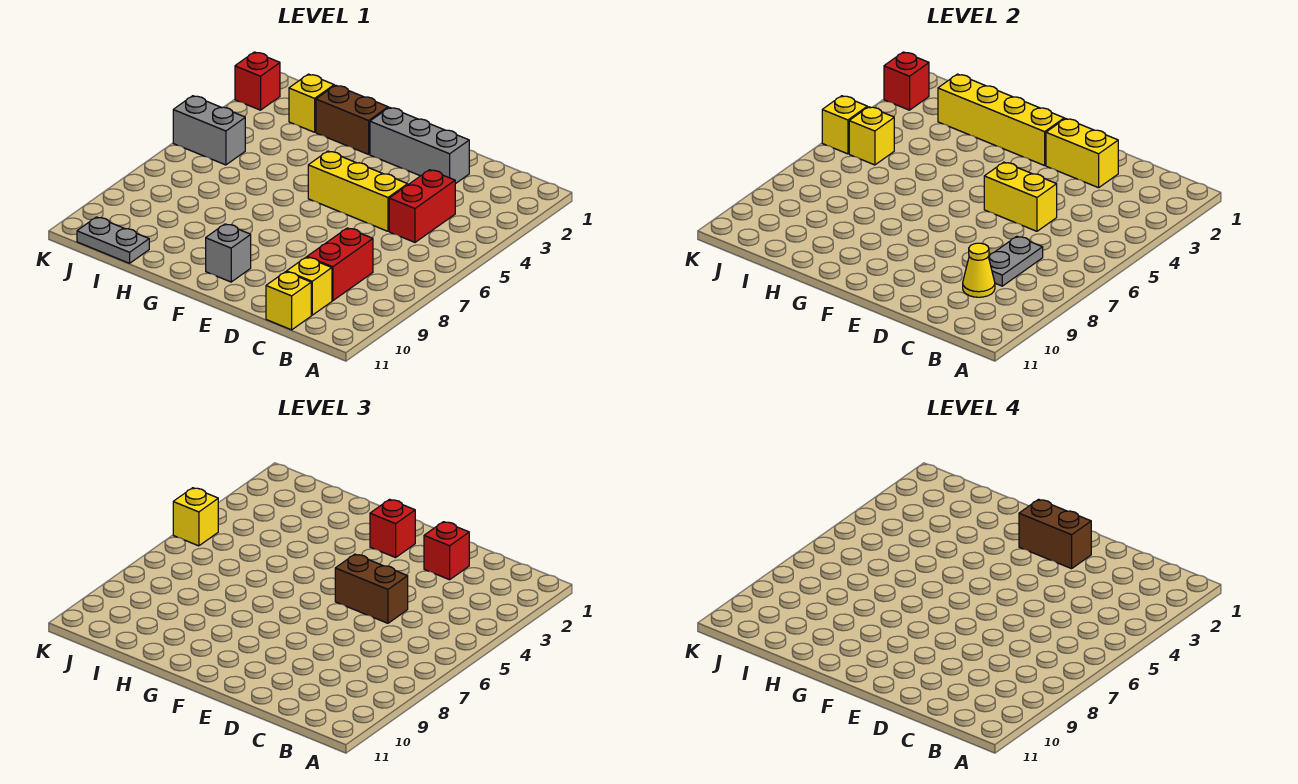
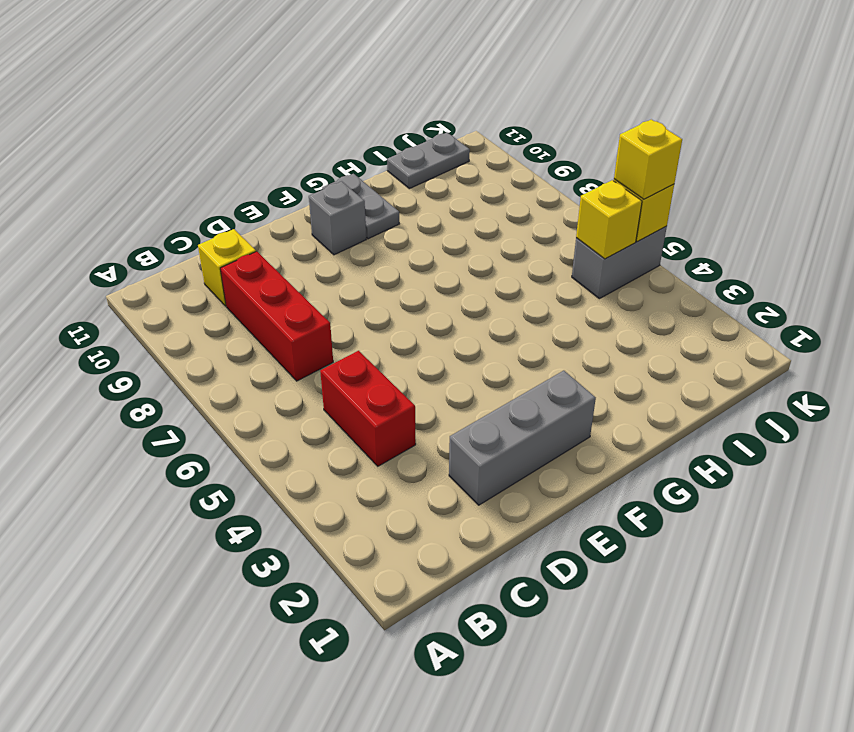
red 1x3 brick [220,251,333,381] -> red 1x2 brick [307,228,373,301]
grey 1x2 plate [322,174,399,239] -> grey 1x2 plate moved to [988,236,1043,286]
none -> yellow 1x1 brick [266,272,311,330]
none -> yellow 1x3 brick [308,151,408,231]
none -> brown 1x2 brick [316,85,388,154]

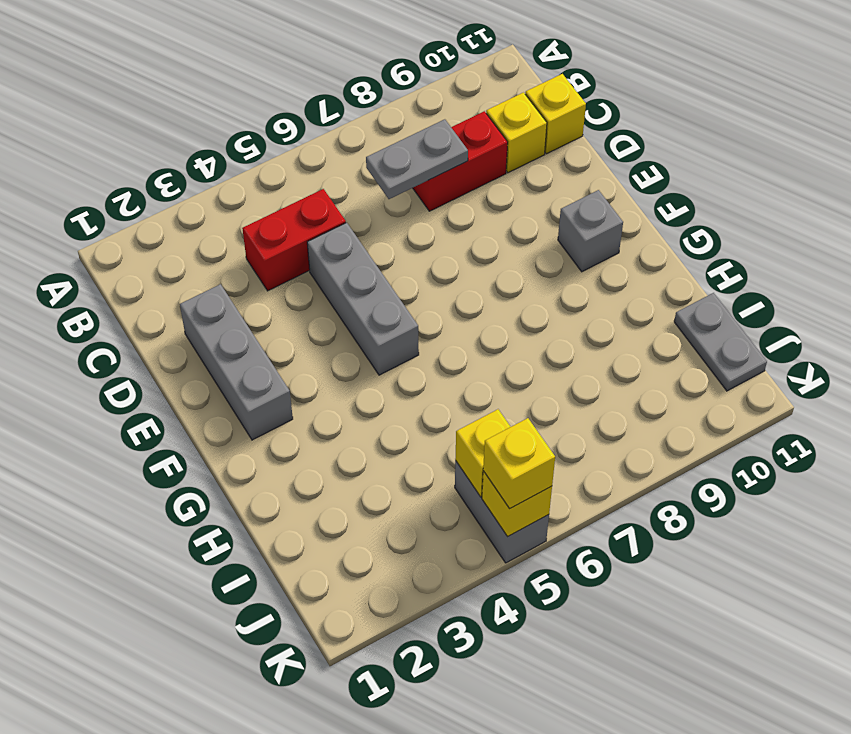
grey 1x3 brick [307,223,419,375] -> yellow 1x3 brick [308,151,408,231]
none -> brown 1x2 brick [316,85,388,154]
none -> yellow 1x1 brick [289,74,334,132]
none -> red 1x1 brick [235,52,280,110]

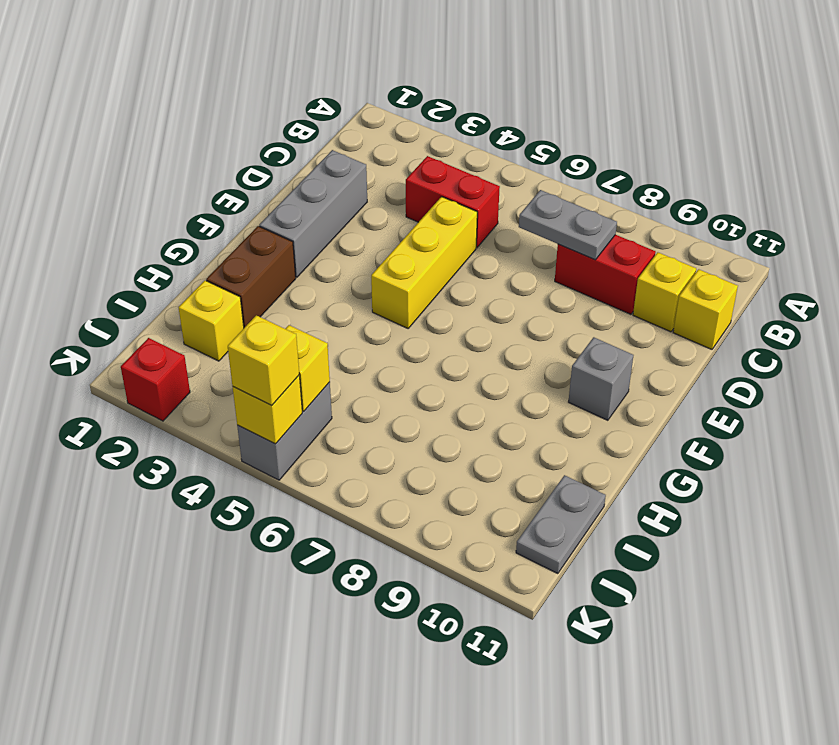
none -> yellow 1x1 cone [963,243,995,297]
none -> yellow 1x2 brick [1046,119,1118,188]
none -> yellow 1x2 brick [984,162,1057,231]

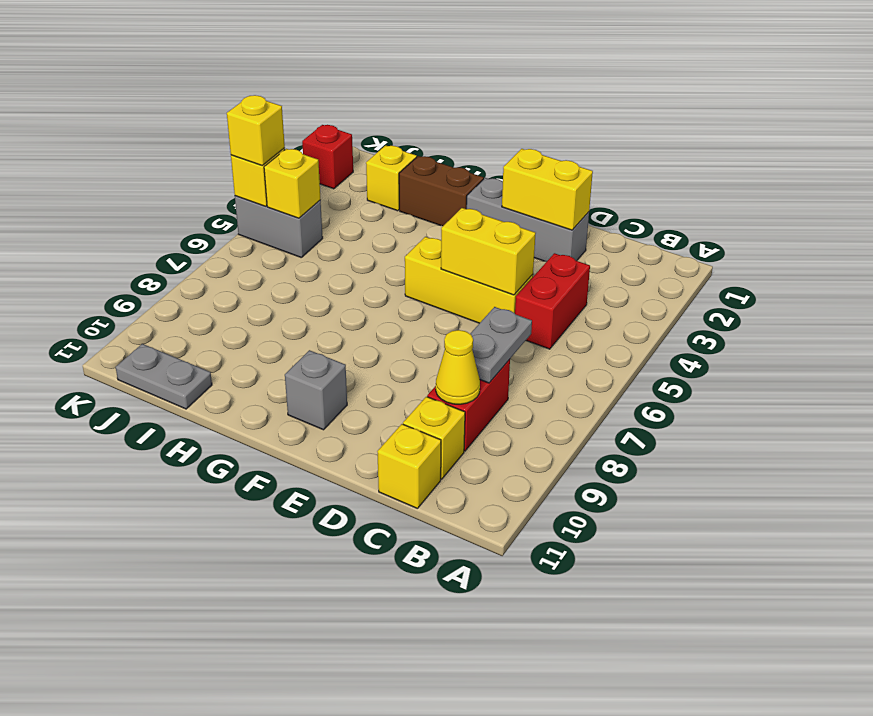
none -> yellow 1x4 brick [938,74,1064,166]
none -> red 1x1 brick [884,52,929,110]
none -> red 1x1 brick [424,522,469,580]

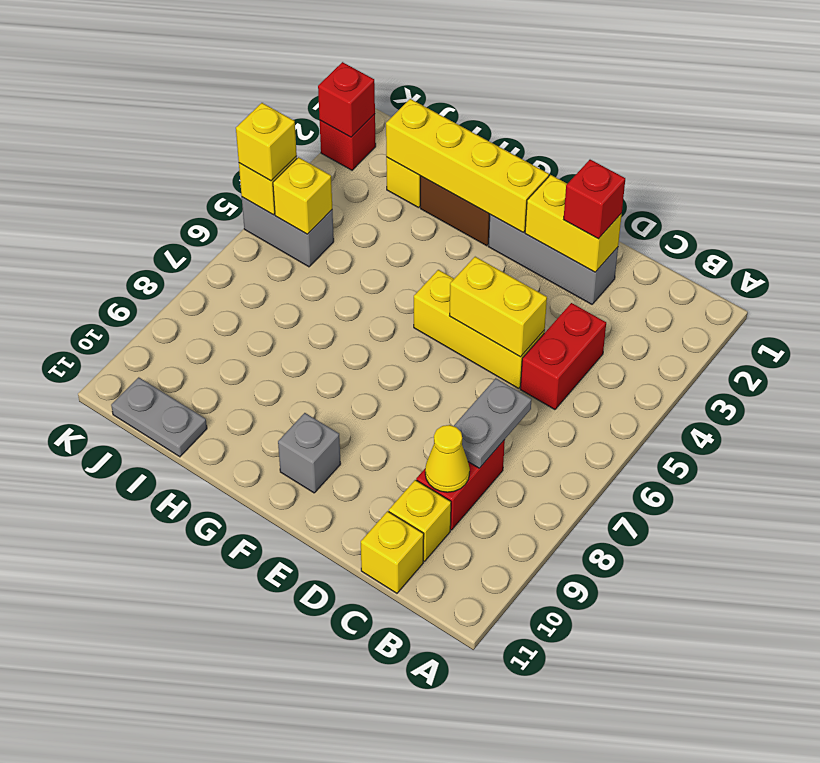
none -> brown 1x2 brick [335,554,408,623]
none -> red 1x1 brick [370,499,415,558]
none -> brown 1x2 brick [1019,499,1091,569]

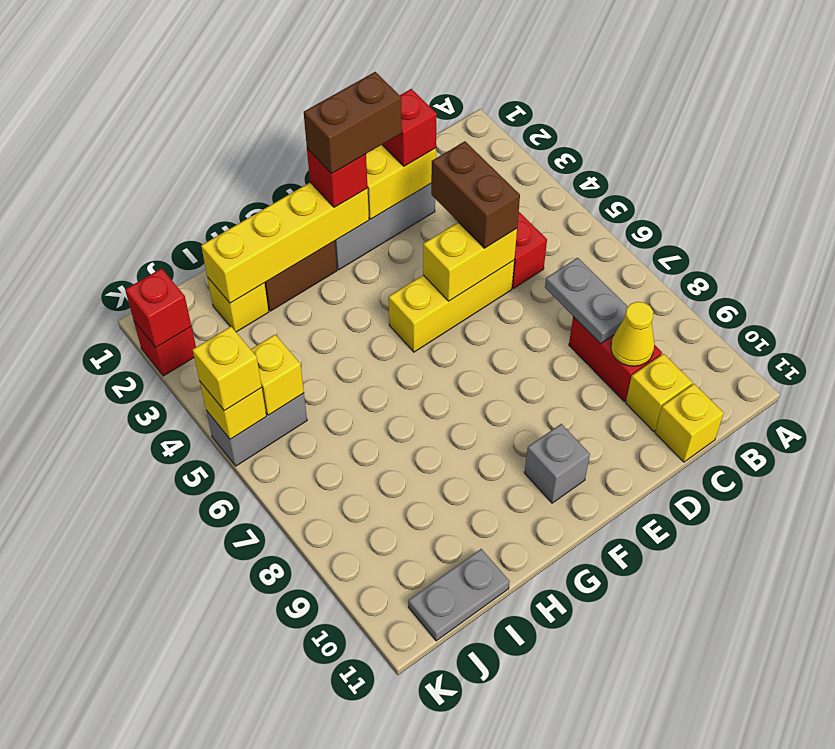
brown 1x2 brick [431,141,520,248] -> brown 1x2 brick turned to [335,554,408,623]

